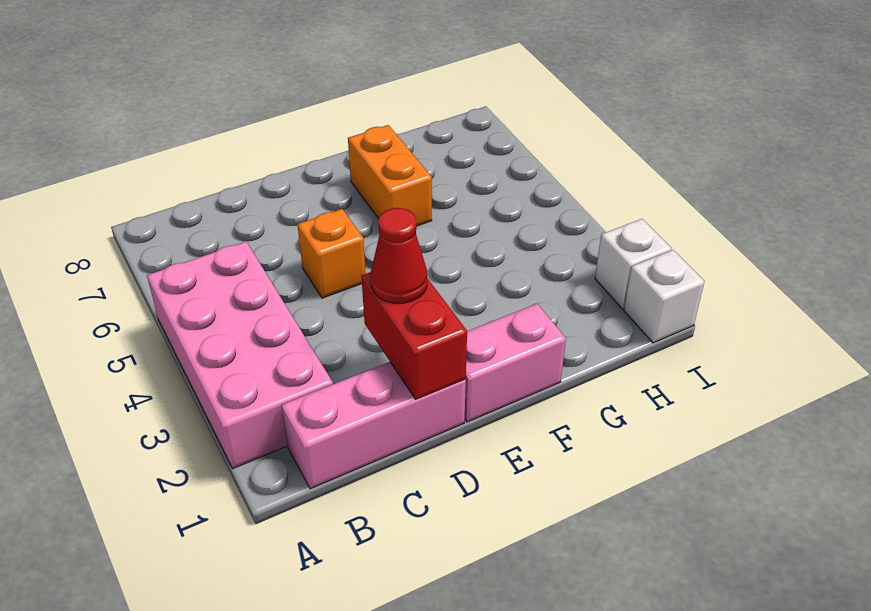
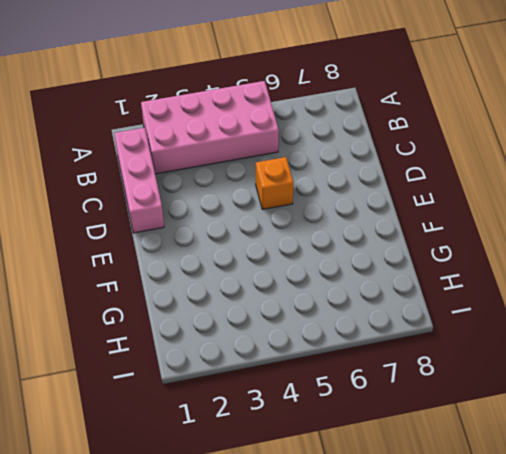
none -> pink 1x2 brick [465,304,566,422]
none -> orange 1x2 brick [348,125,432,226]

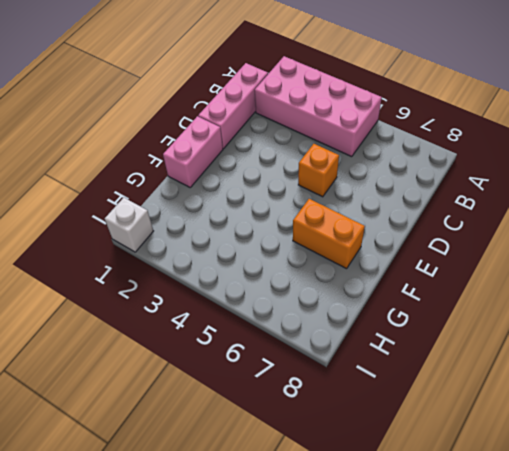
none -> white 1x1 brick [595,219,672,309]
none -> red 1x2 brick [361,272,467,399]

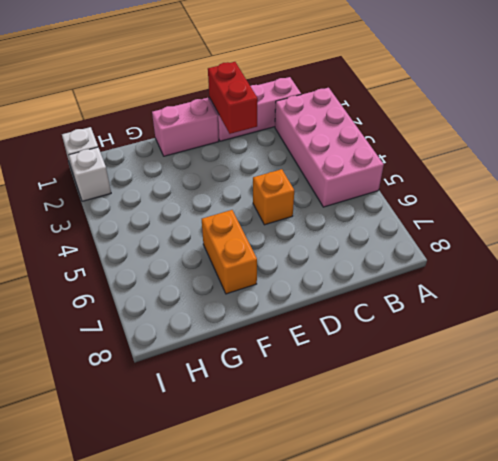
none -> red 1x1 cone [371,208,427,303]

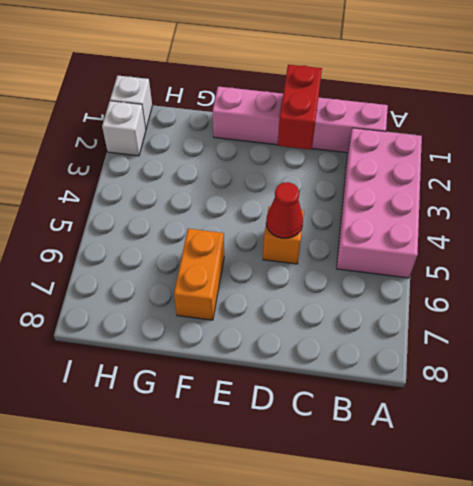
red 1x1 cone [266,182,303,238] -> red 1x1 cone moved to [371,208,427,303]

